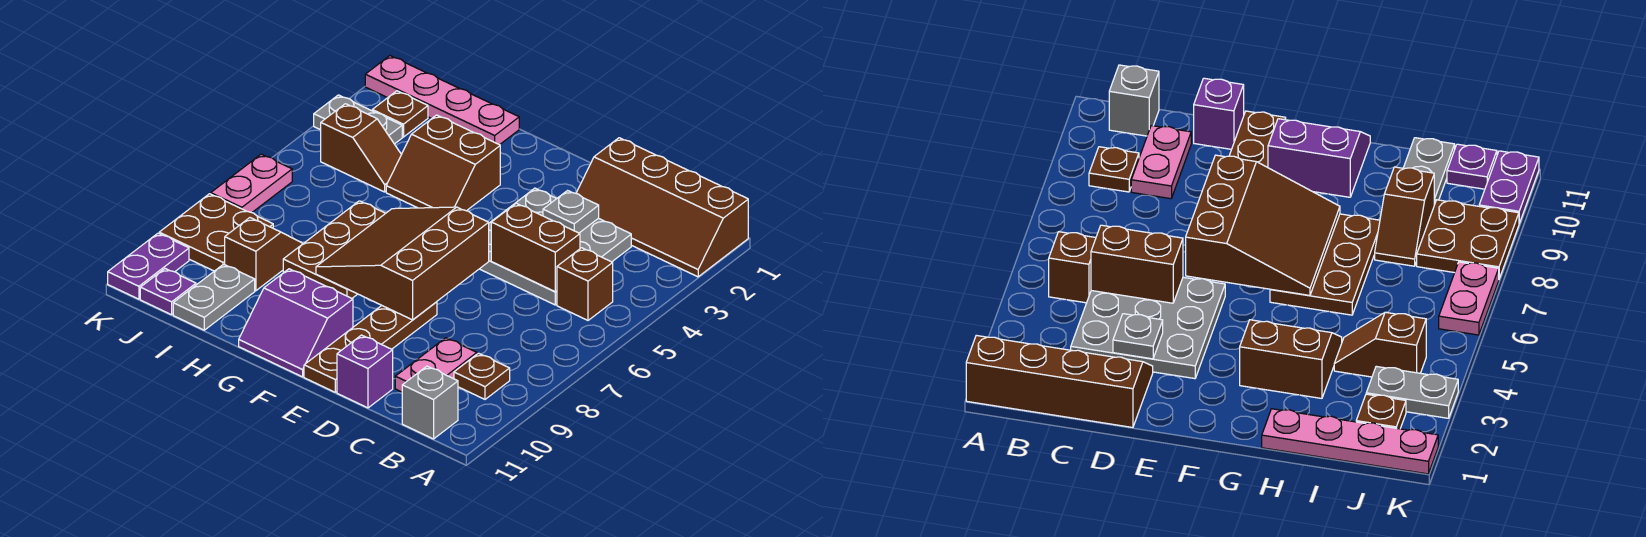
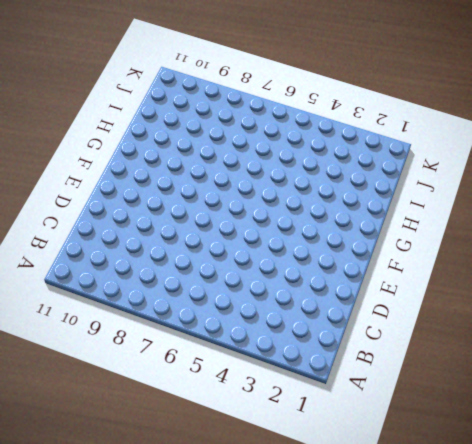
none -> brown 2x4 slope [576,138,748,277]
none -> brown 1x1 brick [557,248,613,320]
none -> brown 1x1 plate [454,353,510,399]

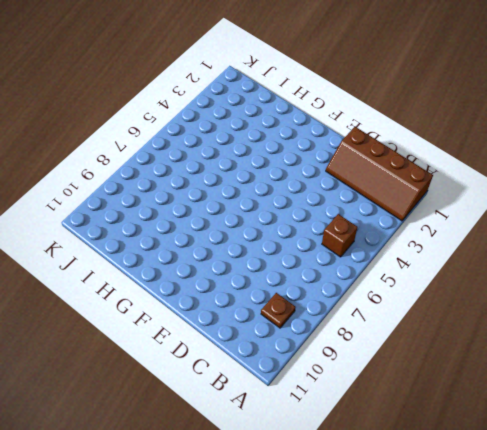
none -> grey 1x1 brick [402,366,458,439]
none -> grey 3x3 plate [480,188,631,305]
none -> pink 1x2 plate [395,338,477,392]

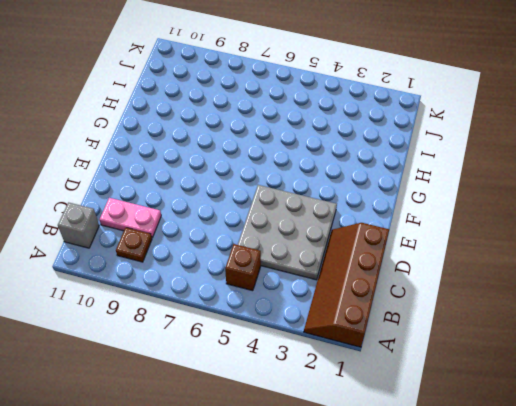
none -> purple 1x1 brick [337,335,393,408]
none -> brown 1x4 plate [304,302,437,392]
none -> purple 2x2 slope [239,269,353,377]

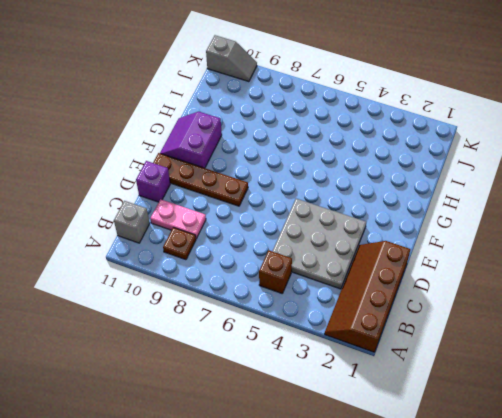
grey 1x2 slope [206,35,257,82] -> purple 1x2 plate [108,233,189,299]
none -> brown 2x2 slope [386,115,500,211]
none -> brown 2x3 plate [283,201,385,298]
none -> pink 1x4 plate [365,56,519,145]

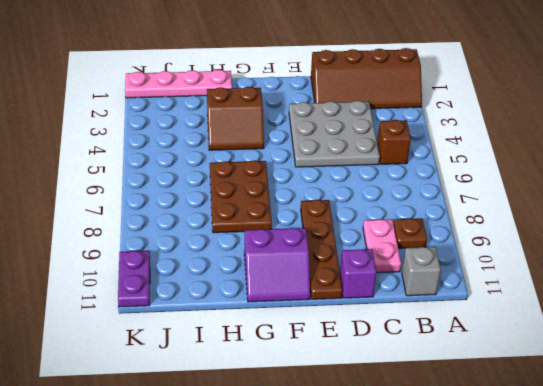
none -> brown 1x2 slope [321,104,401,192]
none -> brown 1x2 slope [225,218,303,291]
none -> grey 1x2 plate [173,264,255,330]

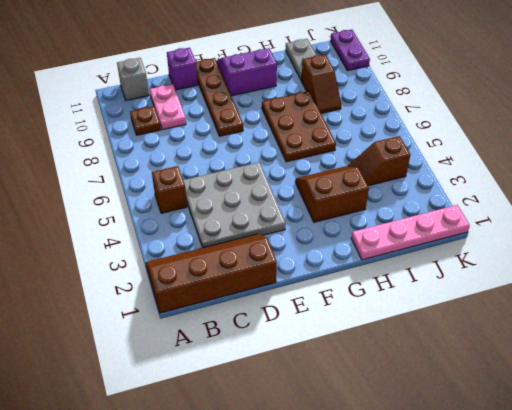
none -> brown 1x1 plate [372,91,428,137]
none -> grey 1x2 plate [314,95,402,144]
none -> brown 2x2 plate [159,194,273,271]

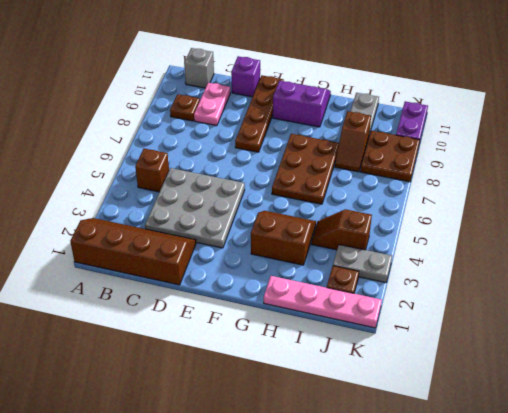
none -> purple 1x1 plate [140,269,196,315]
none -> pink 1x2 plate [211,154,292,213]
none -> brown 1x2 brick [491,203,580,292]

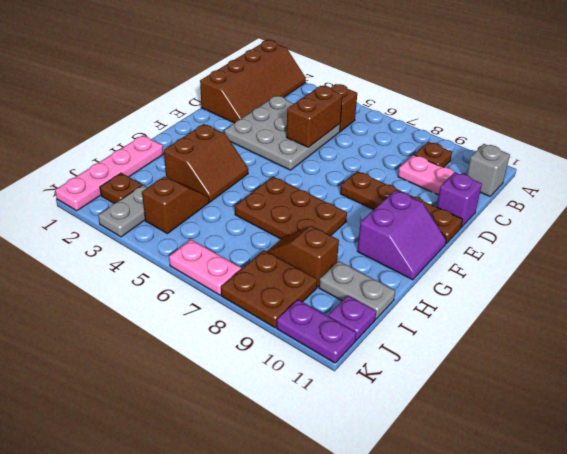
none -> grey 1x1 plate [543,191,599,233]
none -> brown 3x3 slope [316,207,489,320]

